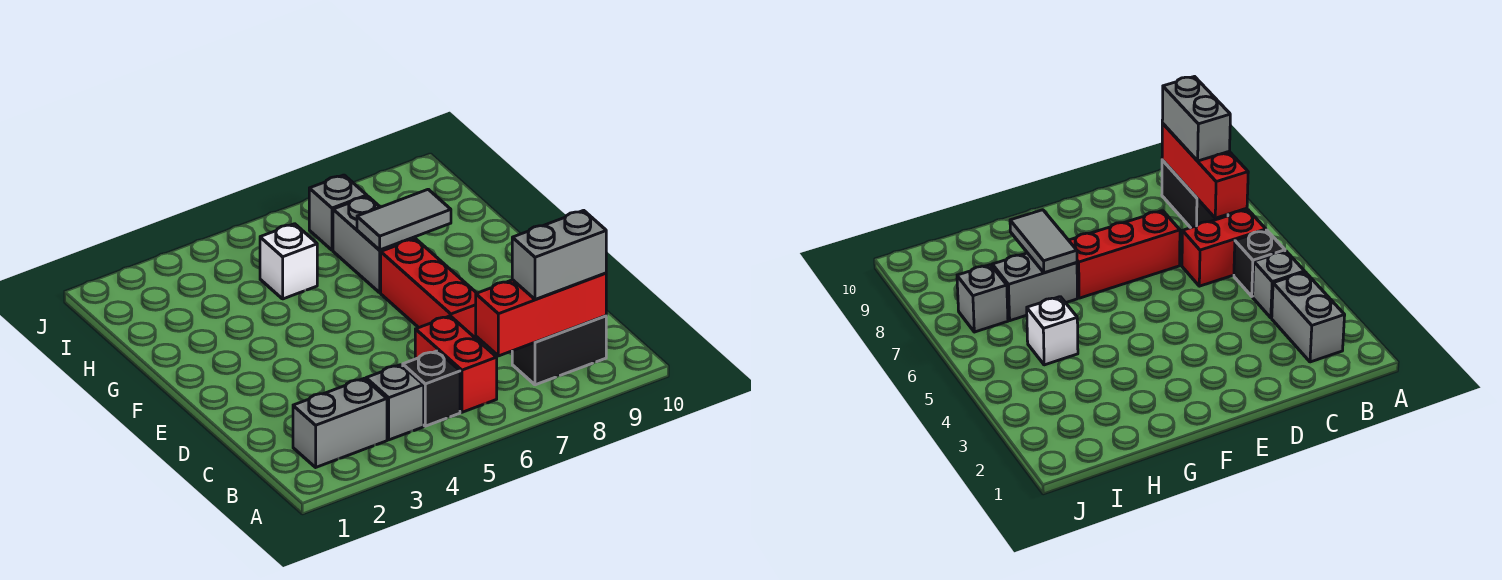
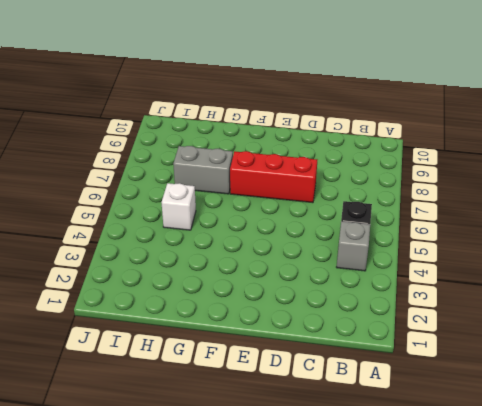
none -> grey 1x2 brick [293,379,387,467]
none -> red 1x2 brick [415,316,497,412]
none -> black 1x2 brick [512,316,606,385]

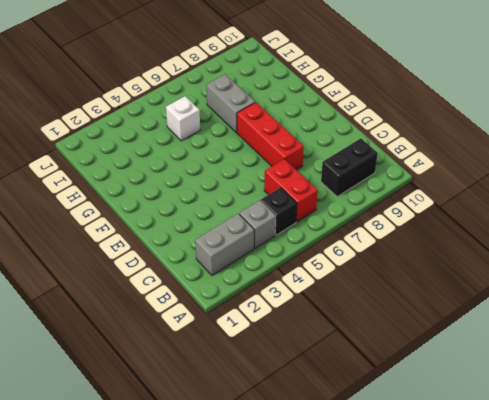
none -> grey 1x1 brick [309,175,367,250]
none -> red 1x3 brick [476,273,606,356]
none -> grey 1x2 tile [357,189,451,250]

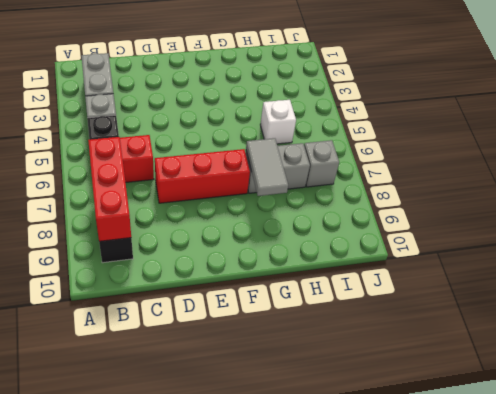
none -> grey 1x2 brick [512,210,606,299]

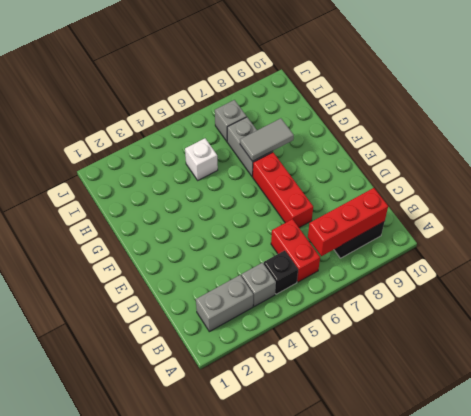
none -> grey 1x2 brick [512,210,606,299]

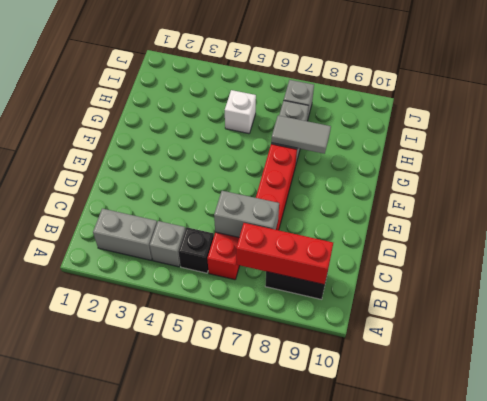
grey 1x2 brick [214,191,279,237] -> grey 1x2 brick moved to [512,210,606,299]

